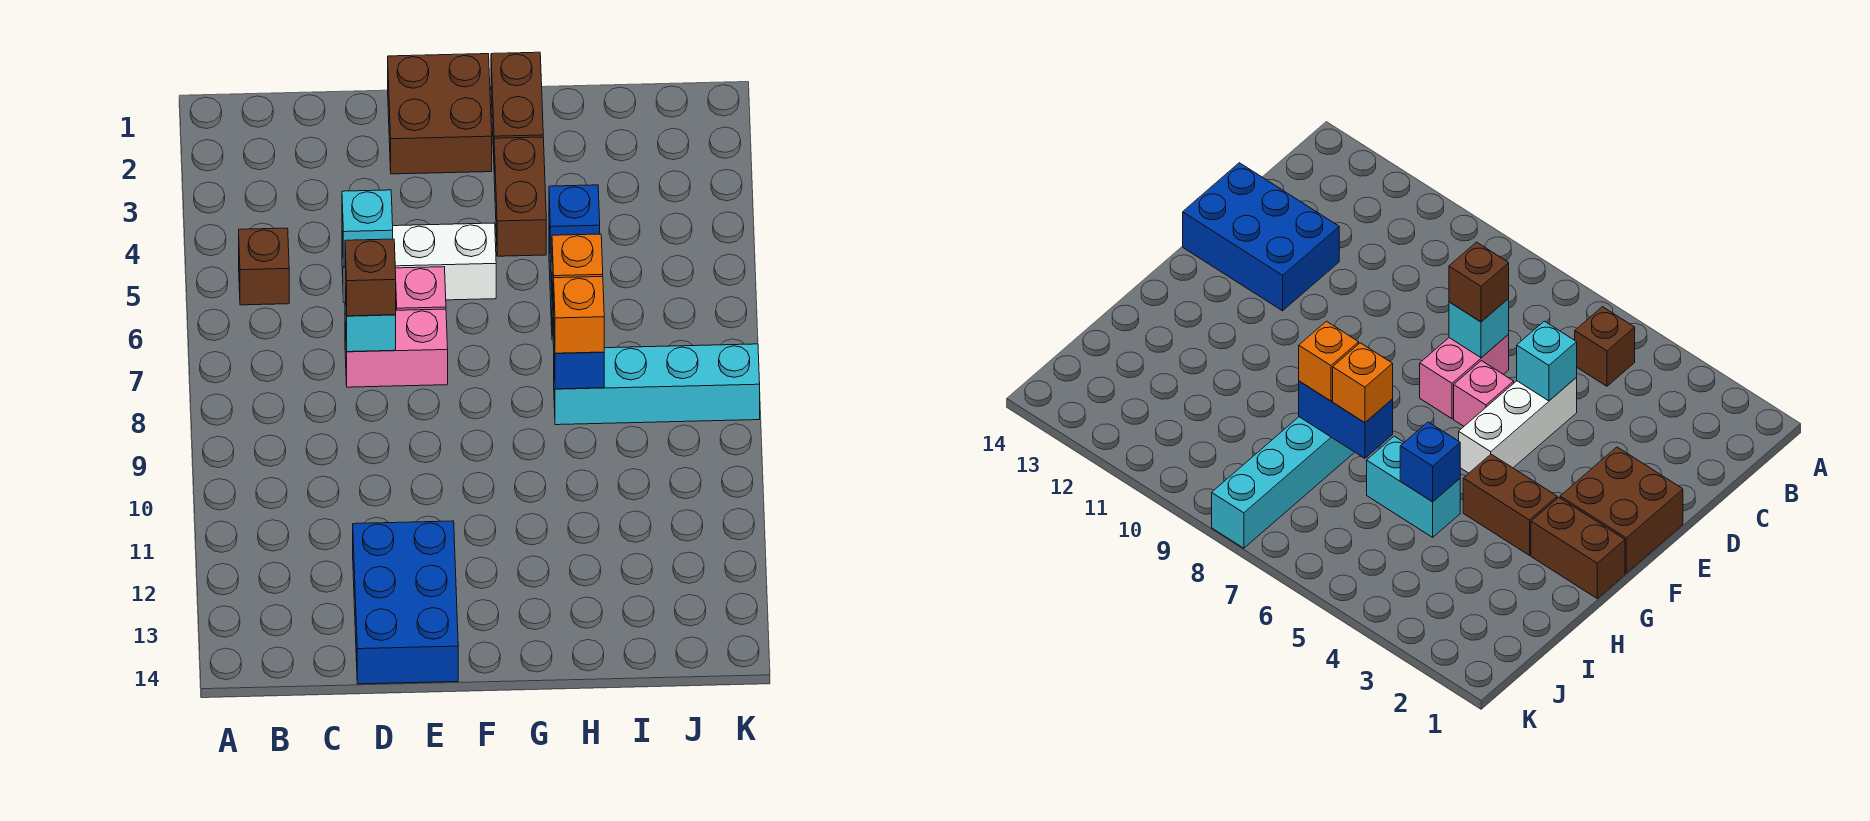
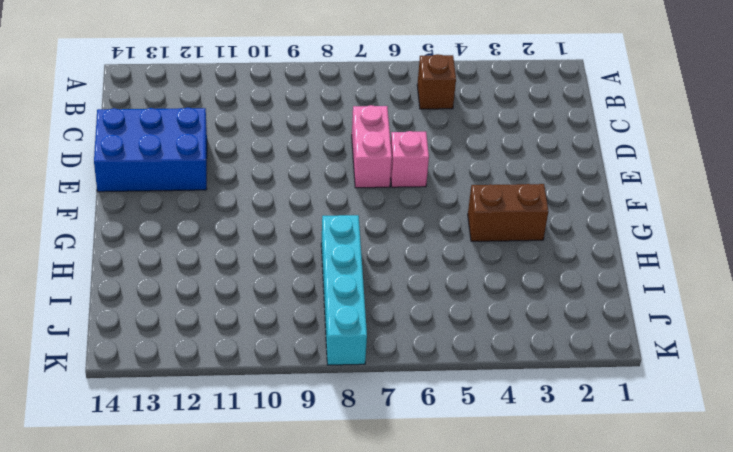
none -> white 1x3 brick [342,223,496,302]
none -> brown 2x2 brick [388,54,492,174]
none -> brown 1x2 brick [491,52,543,154]

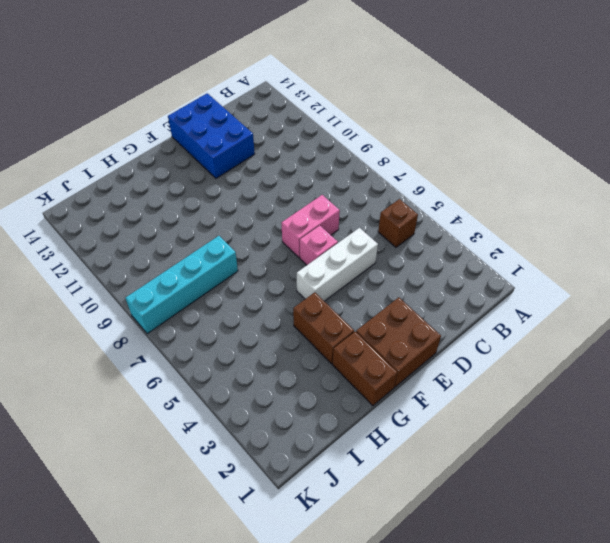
none -> cyan 1x2 brick [1367,436,1460,537]
none -> cyan 1x1 brick [342,190,393,267]
none -> cyan 1x1 brick [345,287,396,352]

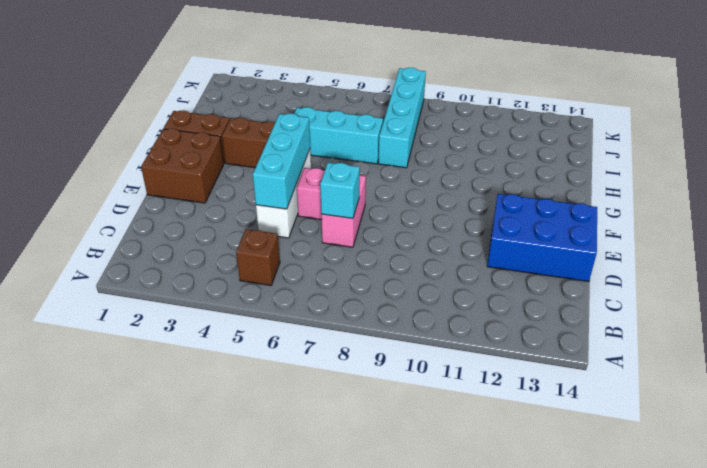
cyan 1x3 brick [253,114,310,209] -> cyan 1x1 brick [342,190,393,267]
cyan 1x3 brick [294,107,383,164] -> cyan 1x2 brick [1367,436,1460,537]
none -> blue 1x1 brick [549,185,600,262]
none -> blue 1x2 brick [552,282,604,389]
none -> brown 1x1 brick [345,239,396,316]

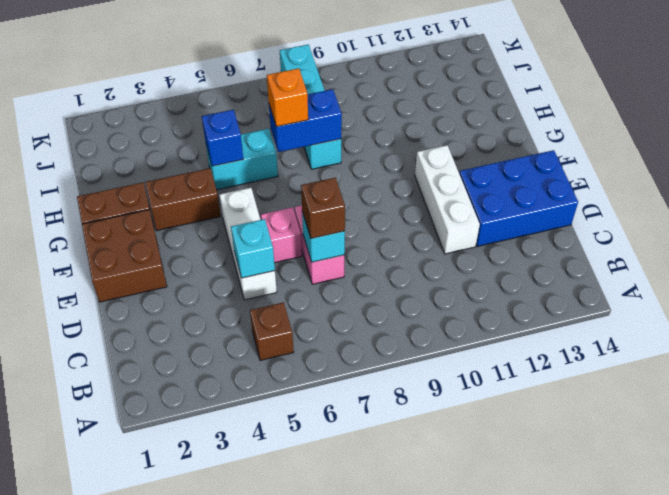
white 1x3 brick [415,145,480,254] -> none
none -> orange 1x1 brick [553,277,604,353]

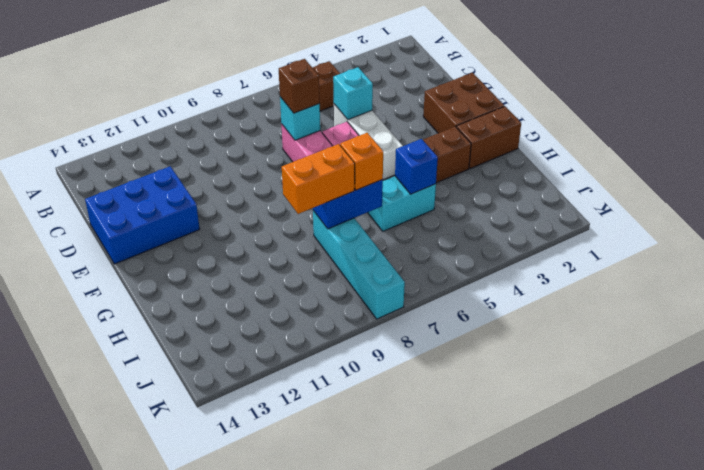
orange 1x2 brick [282,144,355,214] -> orange 1x1 brick [553,277,604,353]

